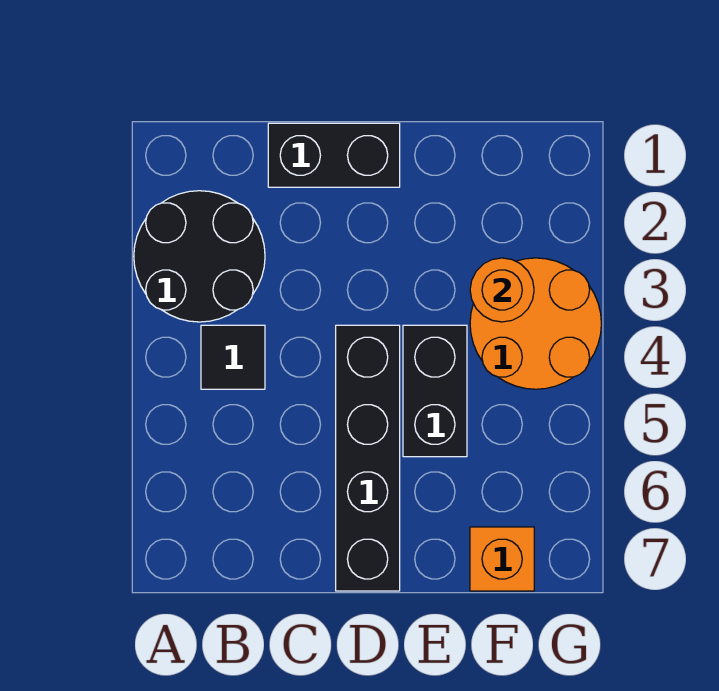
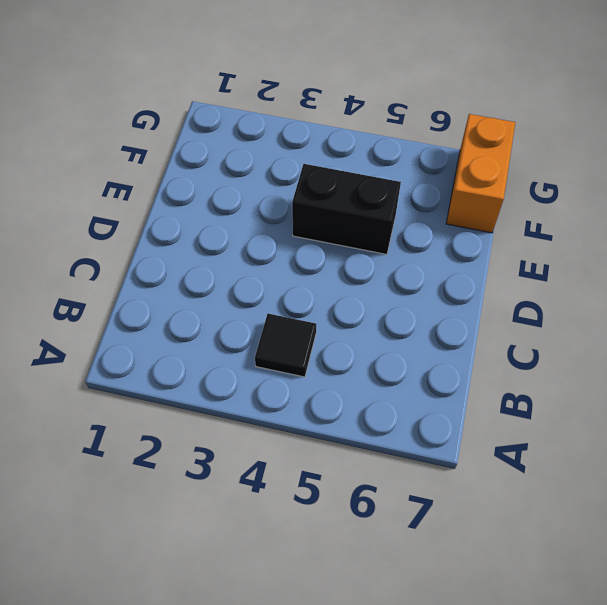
orange 1x2 brick [446,114,515,233] -> orange 1x1 brick [470,527,534,591]
none -> black 2x2 round brick [134,191,265,322]
none -> black 1x2 brick [268,123,400,187]

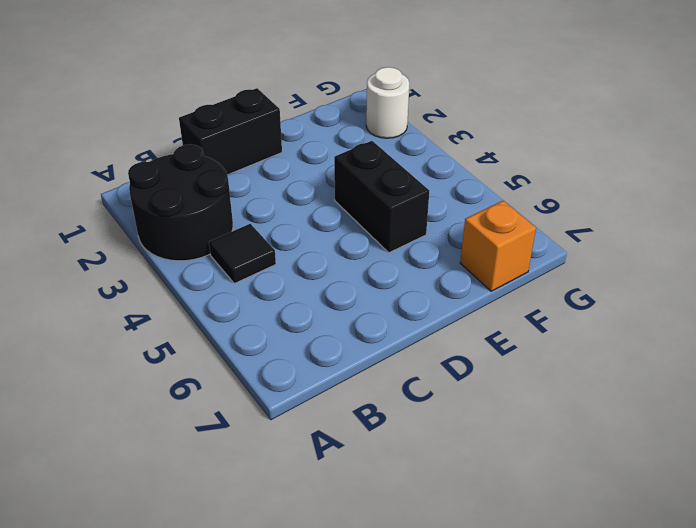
white 1x1 round brick [366,67,409,138] -> none
none -> black 1x4 brick [336,325,400,591]
none -> orange 2x2 round brick [470,258,601,389]

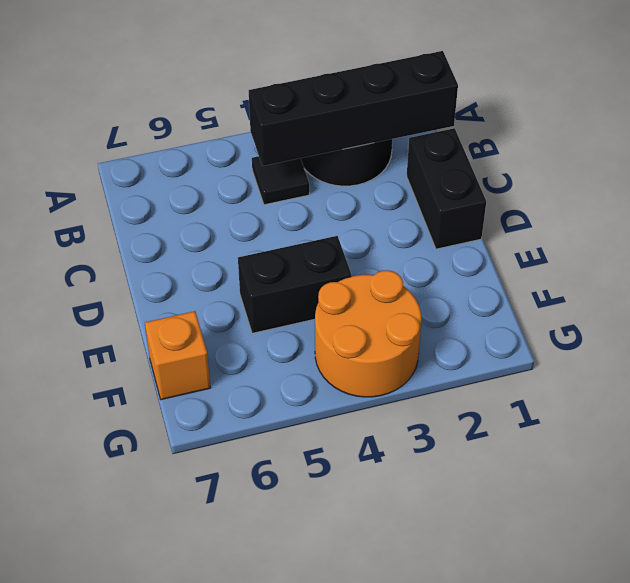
black 1x4 brick [249,51,458,166] -> black 1x4 brick moved to [336,325,400,591]
none -> orange 1x1 round brick [470,258,534,322]

